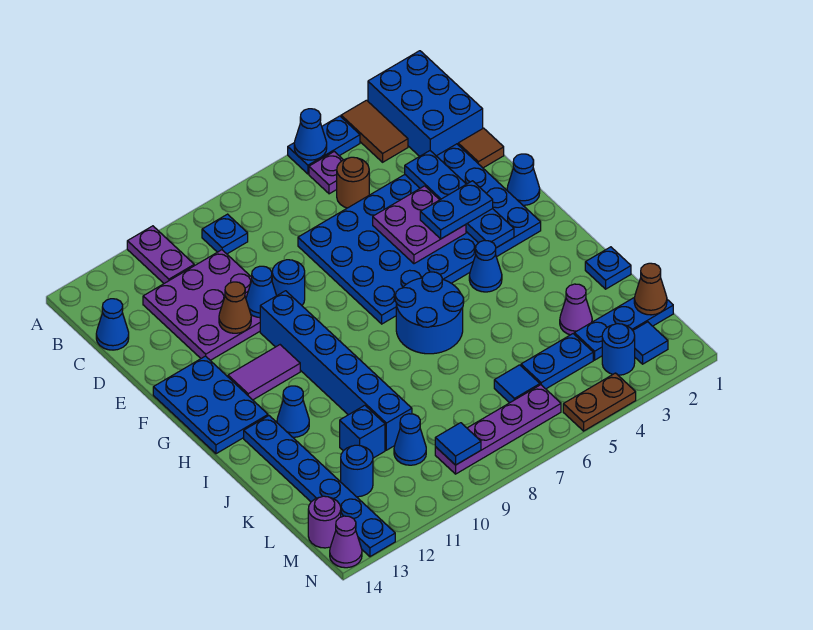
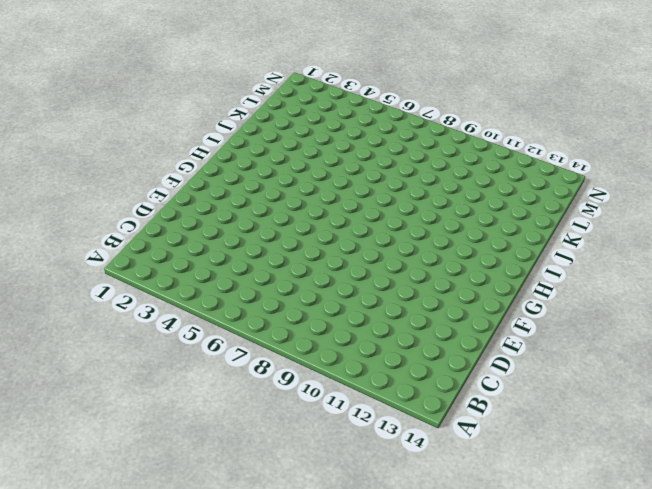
none -> blue 2x3 brick [368,51,483,156]
none -> brown 1x2 tile [341,100,408,162]
none -> blue 1x2 plate [288,116,360,174]
none -> purple 1x2 plate [127,226,194,283]

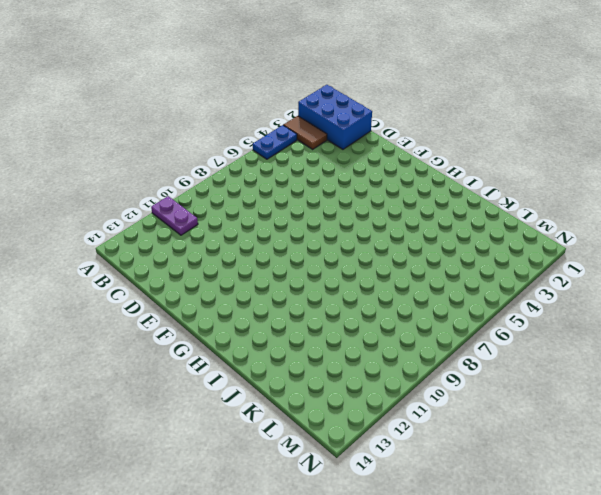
none -> purple 1x1 plate [309,151,343,194]
none -> blue 1x1 plate [202,214,248,254]
none -> brown 1x1 round brick [337,157,369,208]
none -> purple 3x3 plate [143,250,260,360]

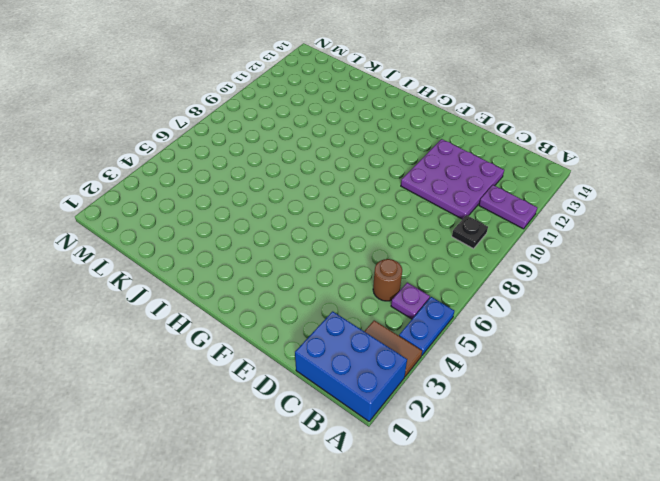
black 1x1 plate [452,215,488,249] -> blue 1x1 plate [202,214,248,254]
none -> blue 1x1 cone [96,299,129,350]
none -> brown 1x1 tile [458,128,504,168]
none -> blue 4x6 plate [298,144,541,324]
none -> blue 1x1 round brick [272,260,305,305]

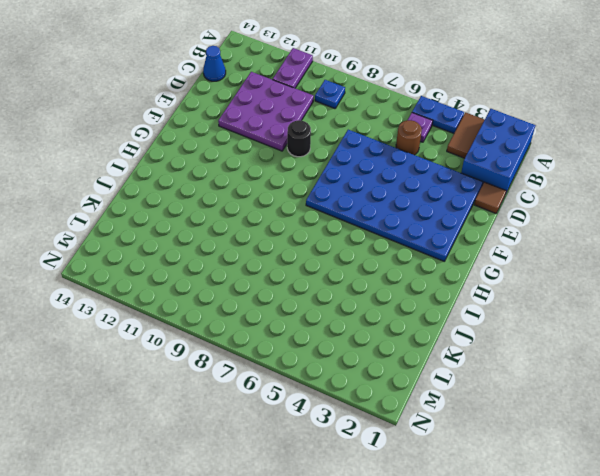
black 1x1 round brick [287,120,311,157] -> blue 1x1 round brick [272,260,305,305]
none -> blue 1x1 cone [507,154,540,205]
none -> blue 1x6 brick [260,291,412,450]
none -> blue 2x3 plate [153,356,268,454]
none -> purple 1x2 tile [228,345,300,400]

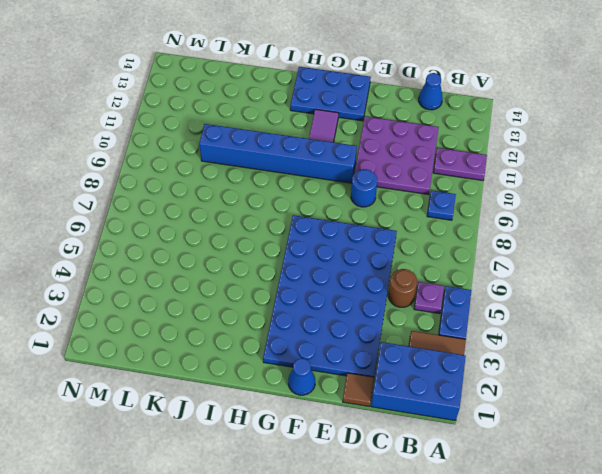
none -> blue 1x1 cone [469,240,502,292]
none -> blue 2x2 round brick [395,272,464,354]
none -> blue 1x1 cone [277,386,309,437]
none -> blue 1x6 plate [244,416,395,557]

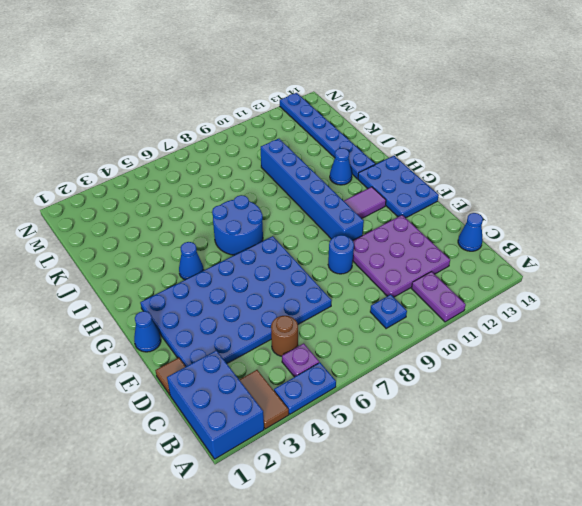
none -> blue 1x1 plate [585,247,631,289]
none -> purple 1x1 cone [560,284,592,335]
none -> blue 1x1 brick [340,405,385,458]
none -> blue 1x3 plate [574,297,673,360]

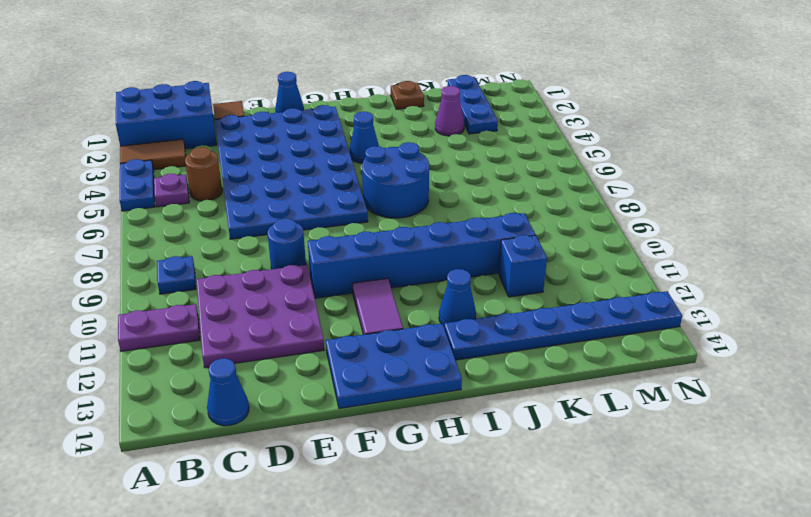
brown 1x1 plate [391,81,424,109] -> blue 1x1 plate [585,247,631,289]
none -> blue 1x2 plate [521,334,593,389]
none -> blue 1x1 tile [494,365,540,403]
none -> blue 1x1 cone [394,414,426,465]
none -> blue 1x1 round brick [341,445,373,497]

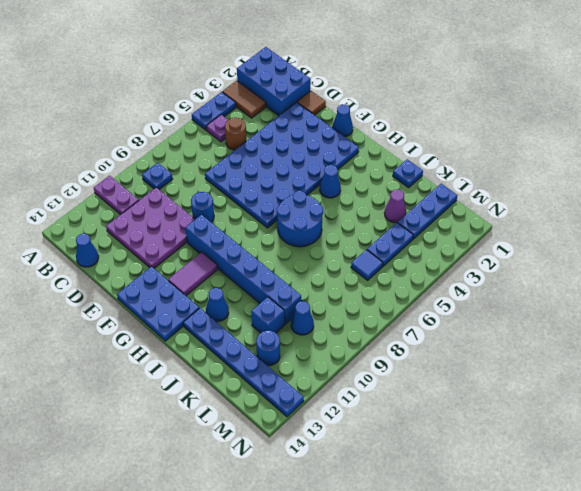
none -> blue 1x1 tile [633,322,668,364]
none -> blue 1x1 round brick [602,324,635,375]
none -> purple 1x4 plate [435,385,561,474]
none -> purple 1x1 round brick [308,496,341,548]

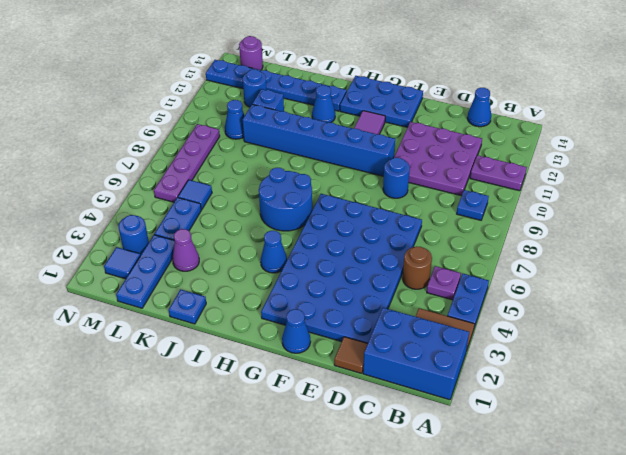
none -> brown 1x2 plate [563,373,636,431]
none -> purple 1x1 cone [330,516,362,568]
none -> blue 1x1 cone [294,109,327,160]
none -> blue 1x4 plate [405,151,514,248]

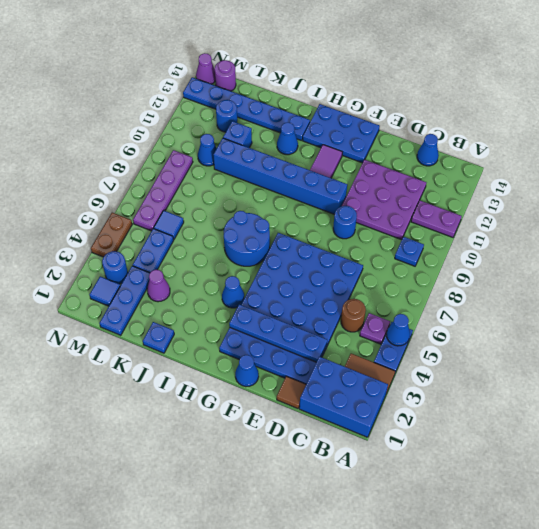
none -> purple 2x2 plate [373,186,466,264]
none -> blue 1x1 cone [246,266,277,318]
none -> brown 1x1 cone [219,282,251,333]
none -> brown 1x1 cone [634,263,667,315]

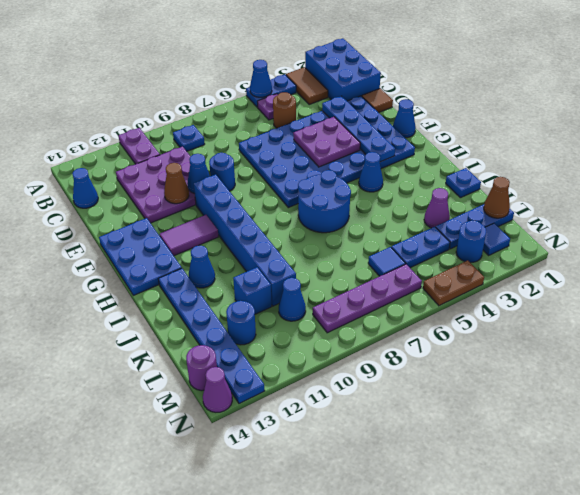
none -> blue 1x1 tile [435,423,481,465]
none -> blue 1x2 plate [420,181,493,239]

